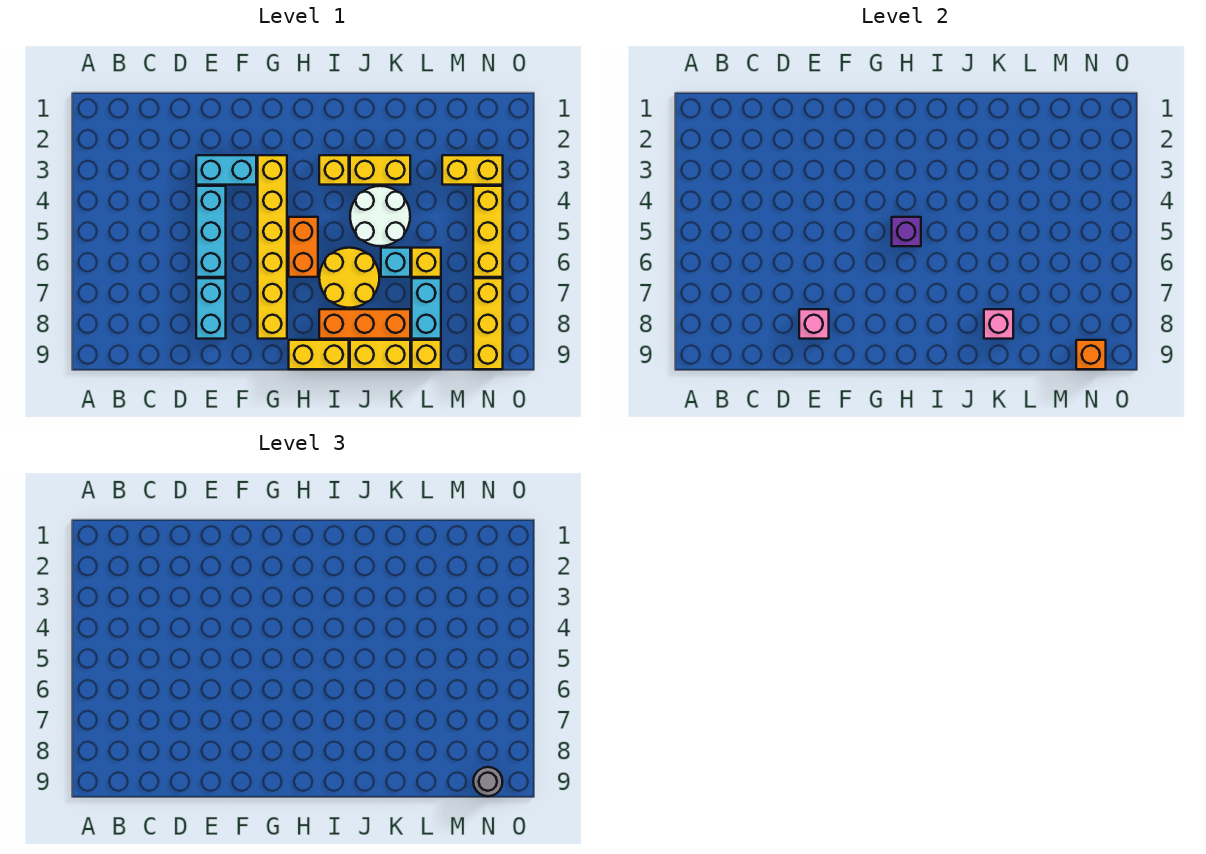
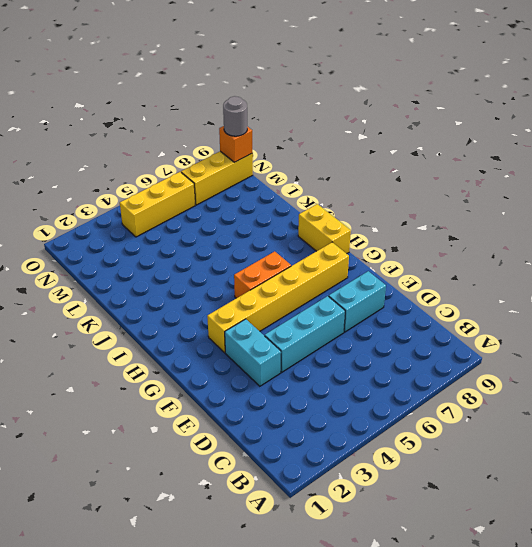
none -> yellow 1x1 brick [319,155,349,185]
none -> yellow 2x2 round brick [319,248,379,308]
none -> orange 1x3 brick [319,309,410,339]

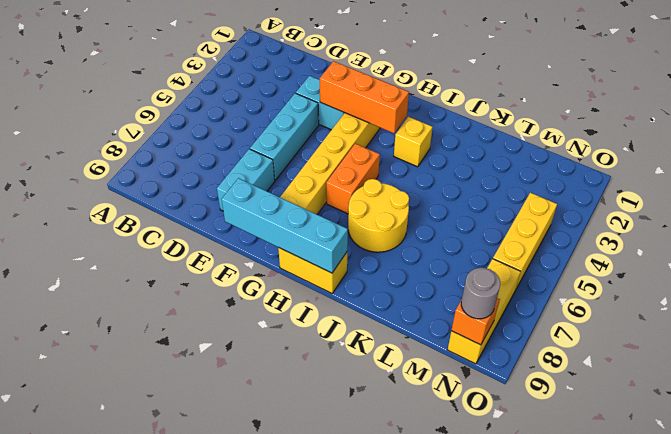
orange 1x3 brick [320,61,409,133] -> orange 1x3 brick moved to [319,309,410,339]
cyan 1x4 brick [221,178,348,273] -> none
none -> yellow 1x2 brick [350,155,410,185]
none -> white 2x2 round brick [350,186,410,246]
none -> yellow 1x2 brick [350,340,410,369]

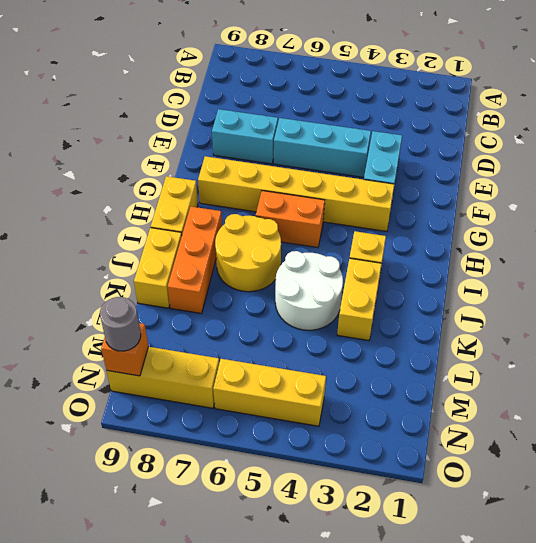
none -> cyan 1x1 brick [381,248,410,277]
none -> yellow 1x1 brick [412,248,441,277]
none -> cyan 1x2 brick [412,278,441,339]

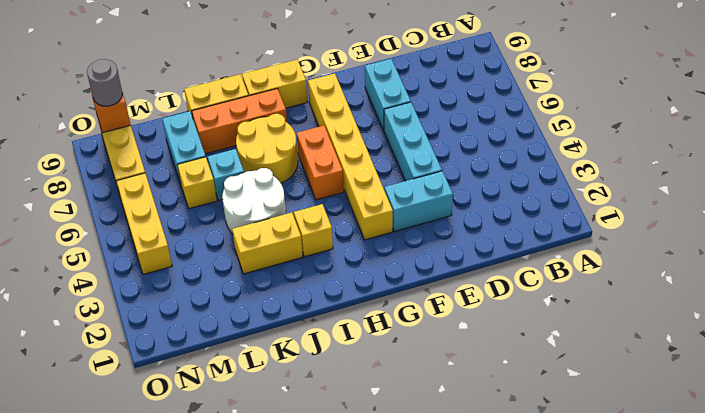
none -> yellow 1x1 brick [412,340,441,369]
none -> yellow 1x2 brick [442,155,503,185]
none -> pink 1x1 brick [799,309,829,339]

